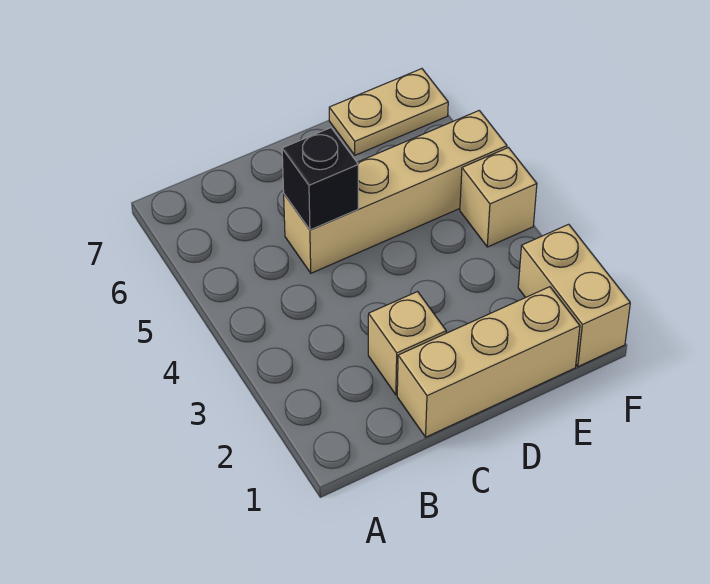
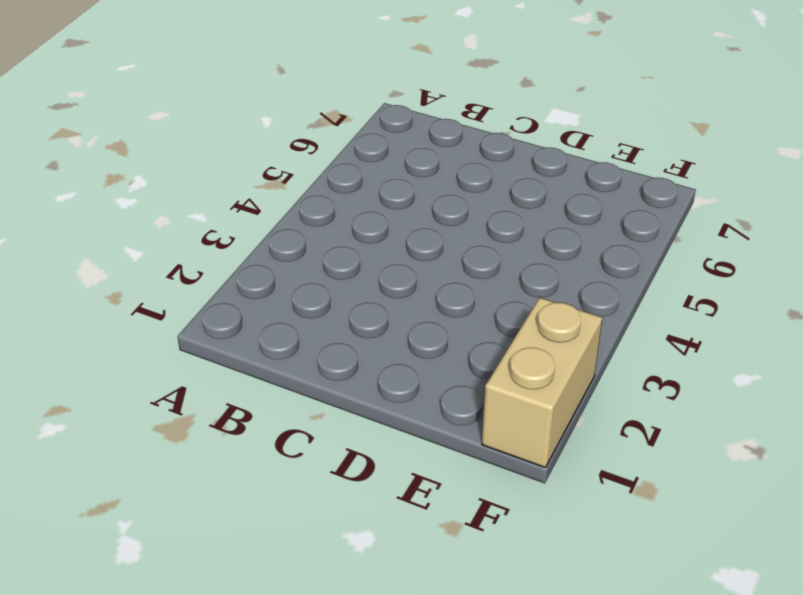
none -> tan 1x3 brick [397,287,580,437]
none -> tan 1x1 brick [368,292,446,395]

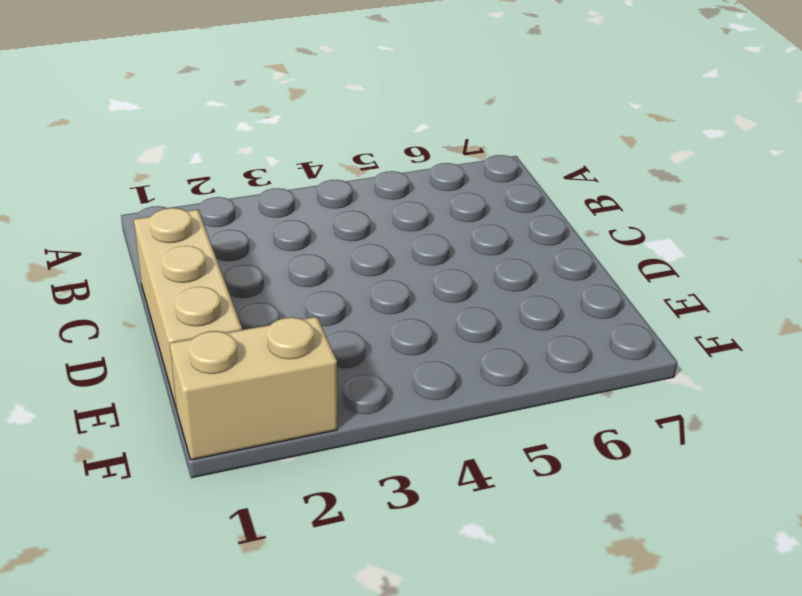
none -> tan 1x1 brick [368,292,446,395]
none -> tan 1x4 brick [284,111,507,273]

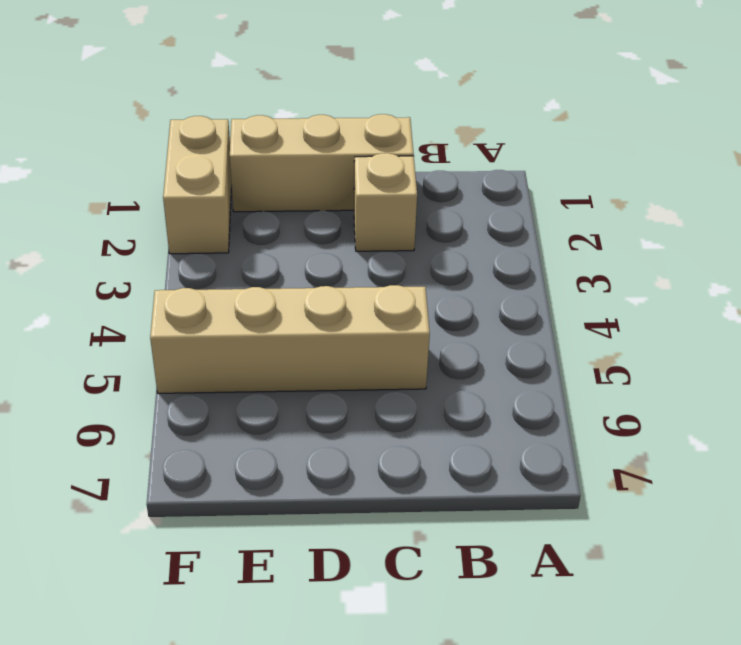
none -> tan 1x2 plate [329,69,448,155]
none -> tan 1x1 brick [460,148,537,247]

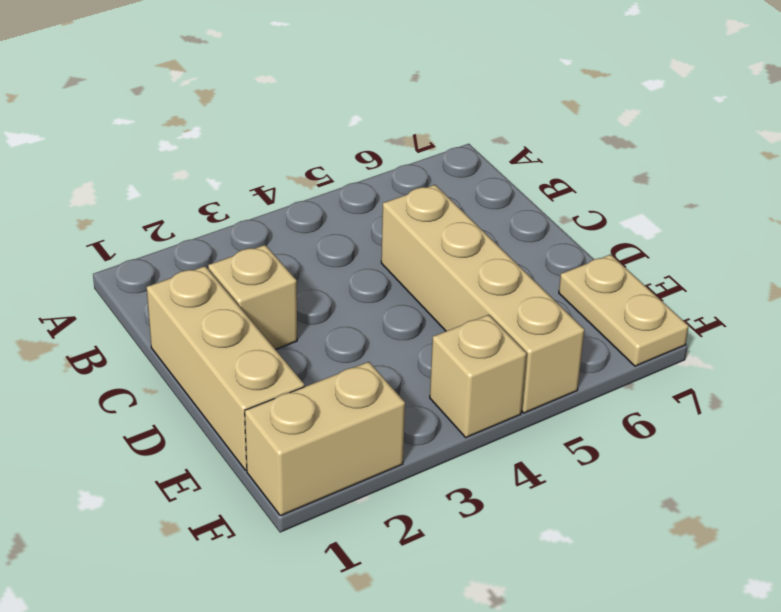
none -> black 1x1 brick [282,128,358,230]

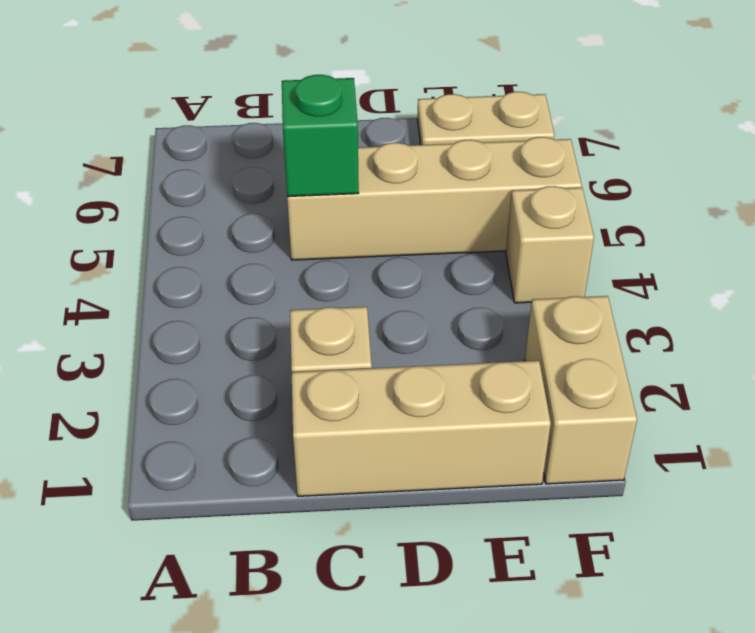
green 1x1 brick [282,75,359,197] -> black 1x1 brick [282,128,358,230]

